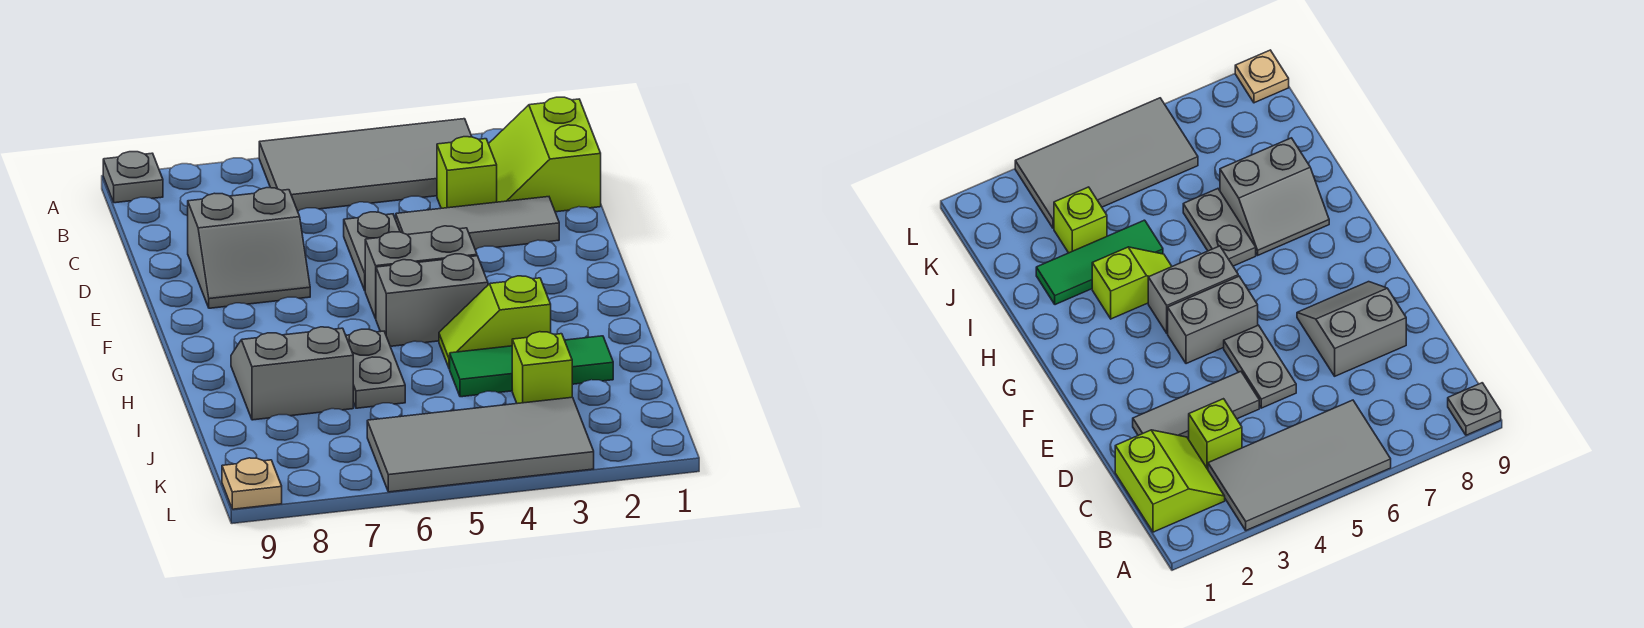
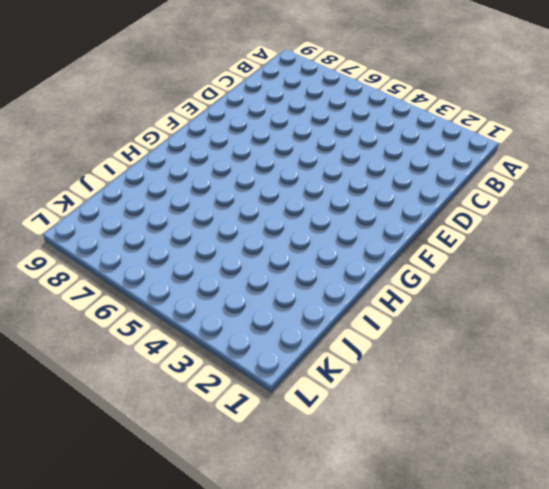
none -> grey 2x4 tile [259,119,472,211]
none -> grey 1x1 plate [103,152,163,203]
none -> lime 2x2 slope [489,97,601,212]

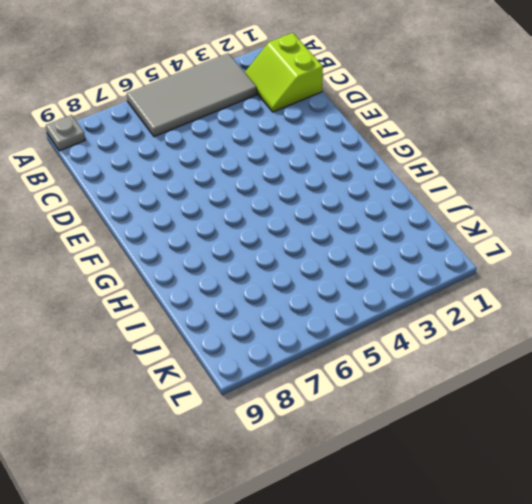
none -> lime 1x1 brick [437,137,497,208]
none -> grey 1x3 tile [396,197,559,250]
none -> grey 1x2 plate [344,212,400,290]

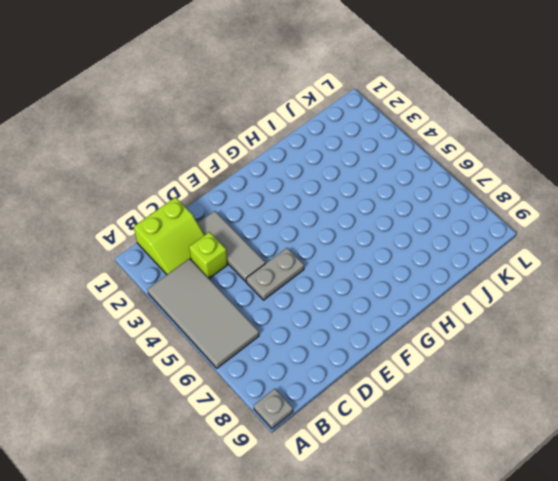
none -> grey 2x2 slope [188,188,310,308]
none -> grey 1x2 brick [365,226,477,319]
none -> grey 1x2 brick [376,254,488,346]

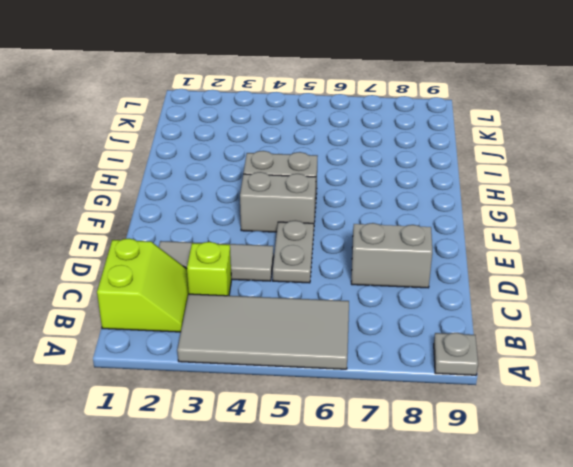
none -> lime 1x2 slope [439,276,551,369]
none -> grey 1x2 plate [346,329,405,408]
none -> grey 2x2 slope [231,327,353,420]

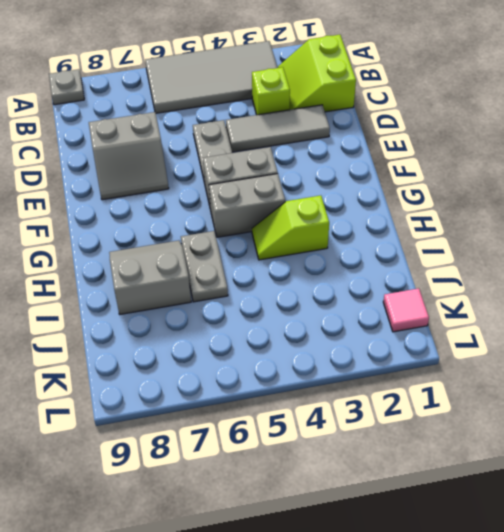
pink 1x1 tile [383,288,429,332] -> none
none -> green 1x3 tile [450,336,613,397]
none -> lime 1x1 brick [512,332,572,404]
none -> grey 2x4 tile [367,397,594,492]

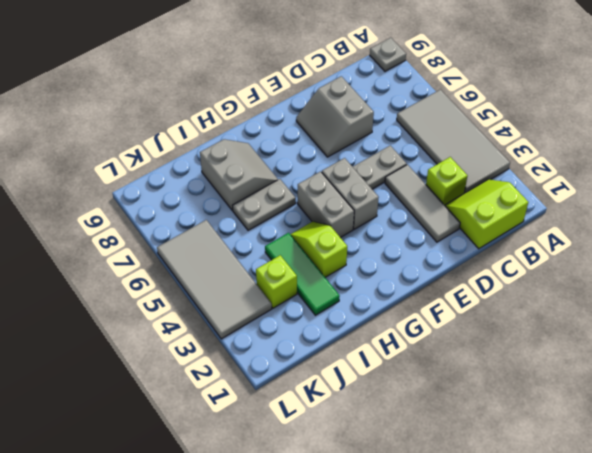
none -> tan 1x1 plate [222,458,282,509]

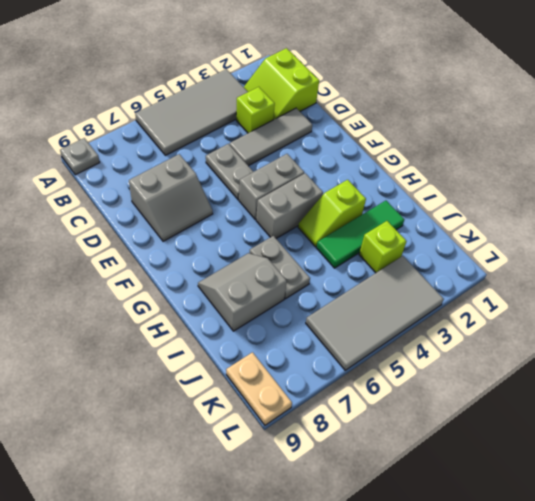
tan 1x2 plate [226,352,292,425] -> tan 1x1 plate [222,458,282,509]

